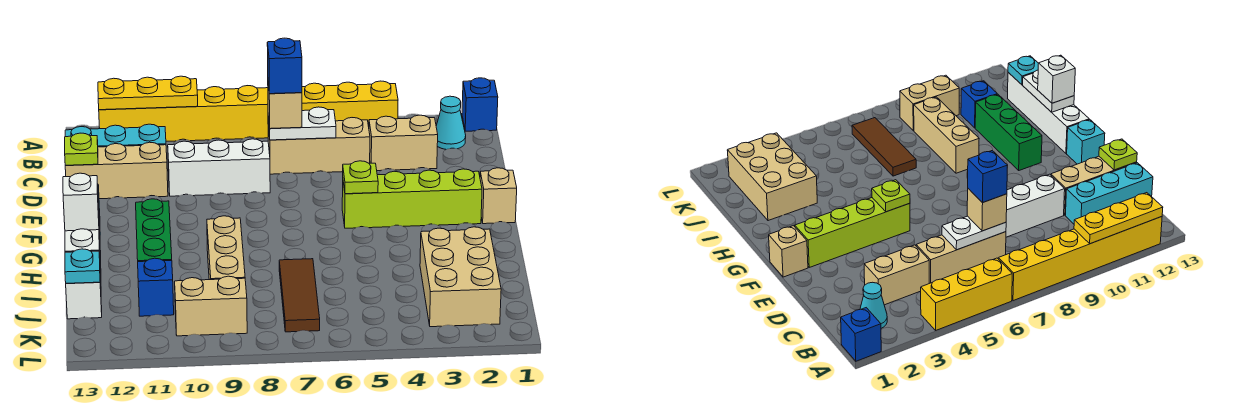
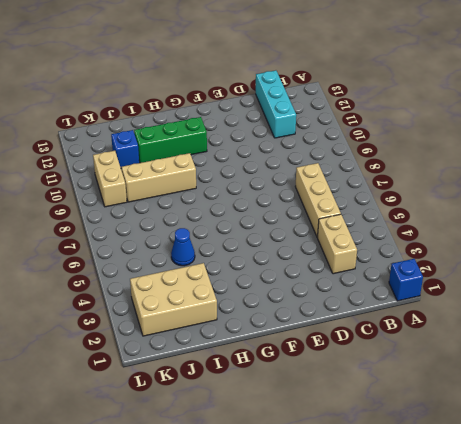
blue 1x1 cone [171,228,195,266] -> none
none -> yellow 1x3 brick [302,81,398,127]
none -> yellow 1x6 brick [99,86,268,141]
none -> cyan 1x1 cone [436,96,466,150]

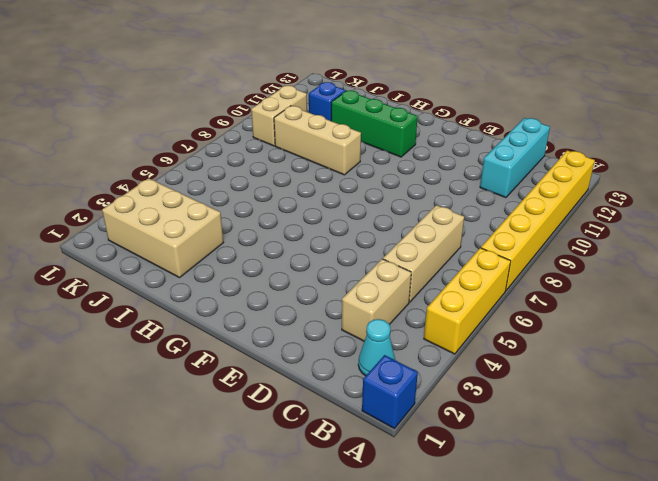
none -> white 1x3 brick [168,139,270,196]
none -> tan 1x3 brick [65,142,168,199]
none -> tan 1x1 brick [480,168,517,224]

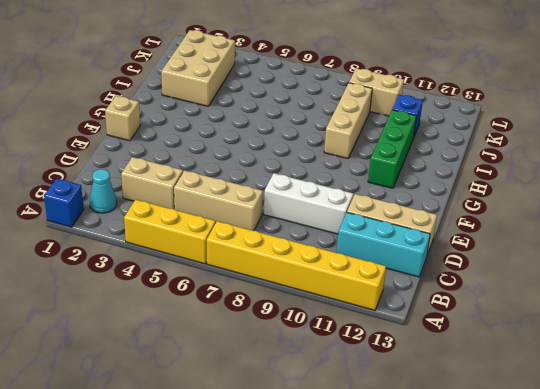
none -> lime 1x4 brick [342,169,482,228]
none -> cyan 1x1 brick [1067,120,1105,164]
none -> white 1x4 brick [66,204,102,319]

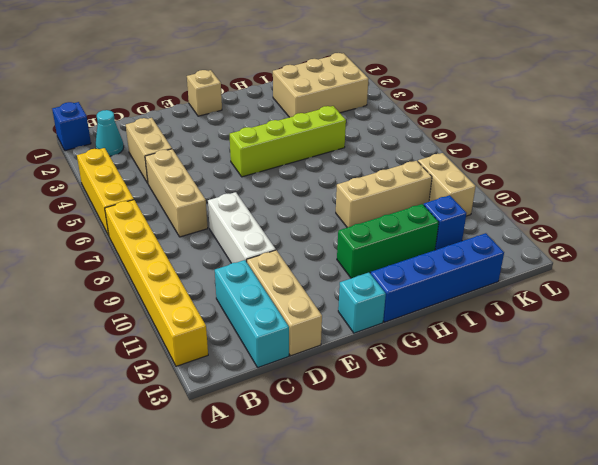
lime 1x4 brick [230,106,346,177] -> lime 1x4 brick turned to [342,169,482,228]
blue 1x4 brick [371,233,504,322] -> white 1x4 brick [66,204,102,319]
none -> brown 1x3 tile [279,259,320,332]
none -> yellow 1x3 plate [98,76,198,110]
none -> white 1x2 plate [268,107,336,140]

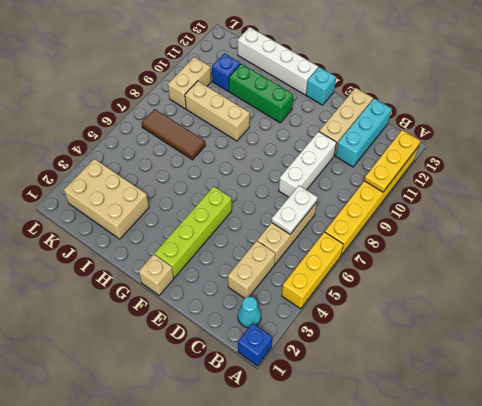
none -> lime 1x1 plate [65,133,98,165]
none -> lime 1x1 plate [343,161,378,194]
none -> white 1x2 plate [65,229,100,253]

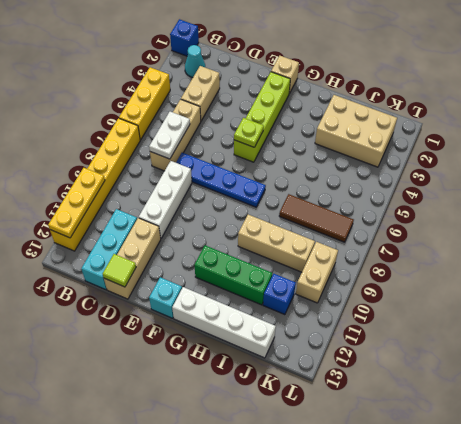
blue 1x4 plate [176,153,266,207] -> none
lime 1x1 tile [103,254,136,287] -> lime 1x1 plate [65,133,98,165]
none -> white 1x2 plate [65,229,100,253]
none -> cyan 1x1 plate [65,249,100,283]
none -> tan 1x1 brick [268,84,302,129]

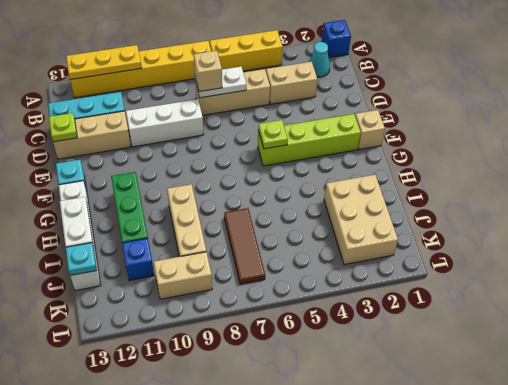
none -> white 1x1 brick [63,173,99,231]
none -> blue 1x1 brick [267,38,302,94]

